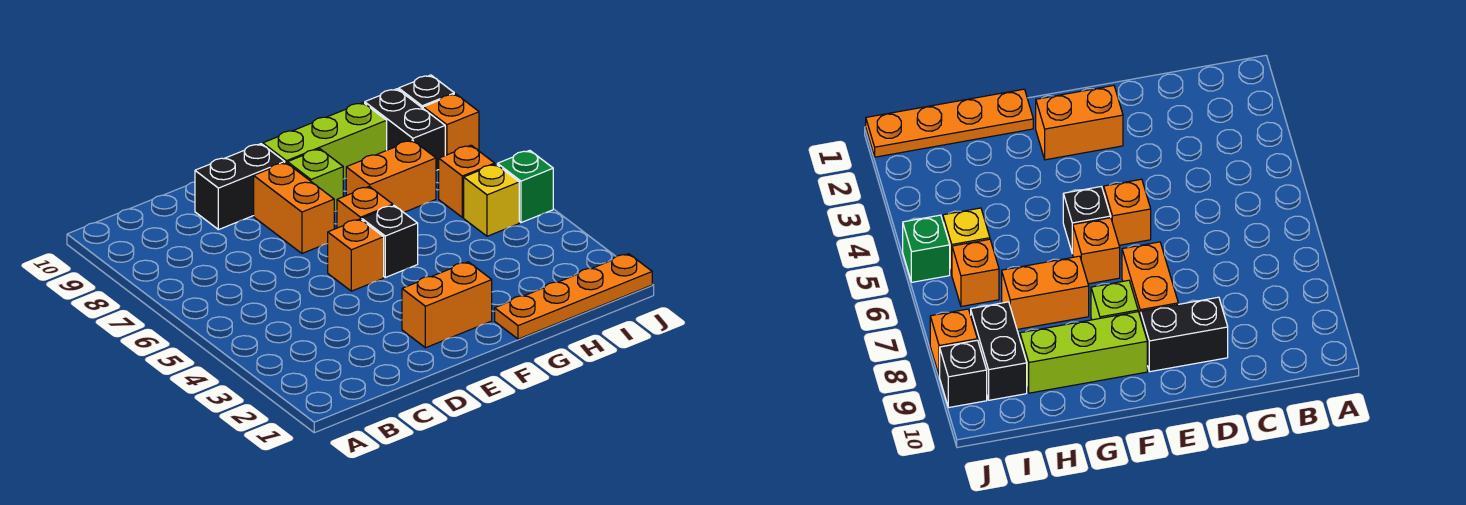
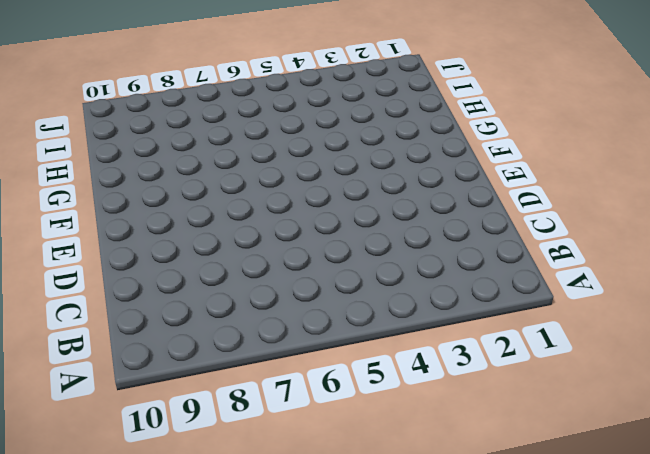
none -> black 1x2 brick [195,144,285,230]
none -> orange 1x2 brick [402,262,492,348]
none -> orange 1x1 brick [327,219,384,291]

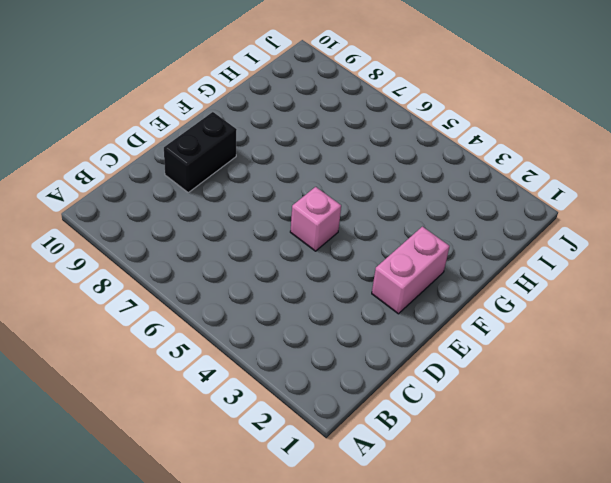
pink 1x2 brick [372,227,450,314] -> orange 1x2 brick [402,262,492,348]
pink 1x1 brick [290,187,341,251] -> orange 1x1 brick [327,219,384,291]
none -> orange 1x2 brick [254,163,334,253]
none -> black 1x1 brick [362,205,418,277]
none -> orange 1x1 brick [337,186,393,228]

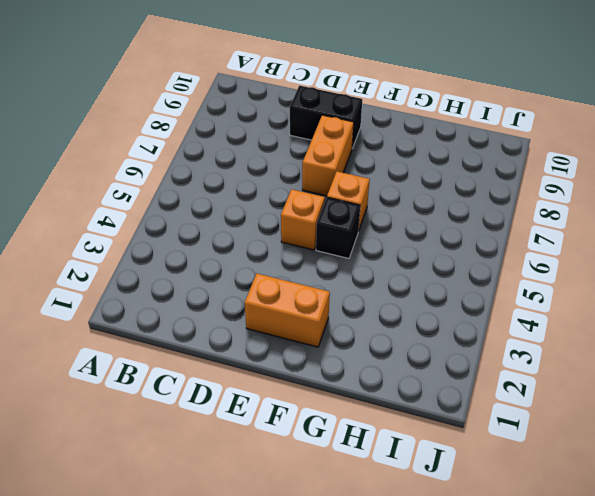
none -> lime 1x1 brick [288,149,343,211]
none -> lime 1x3 brick [263,103,387,179]
none -> orange 1x4 plate [495,254,652,339]

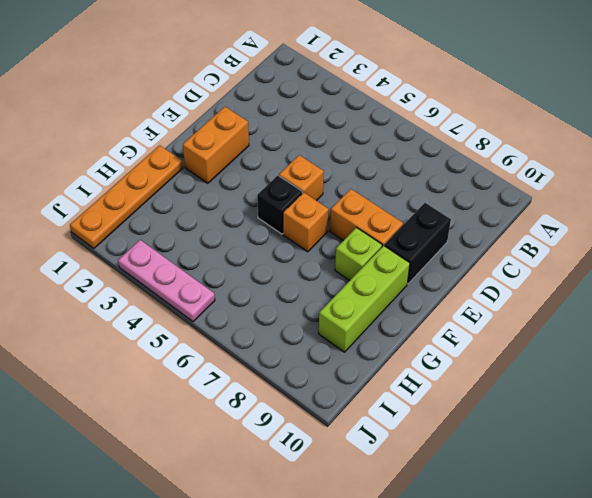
pink 1x3 plate [118,240,215,322] -> green 1x1 brick [497,150,553,223]
none -> orange 1x2 brick [346,140,436,212]
none -> yellow 1x1 brick [464,164,519,236]
none -> orange 1x1 brick [439,145,495,217]

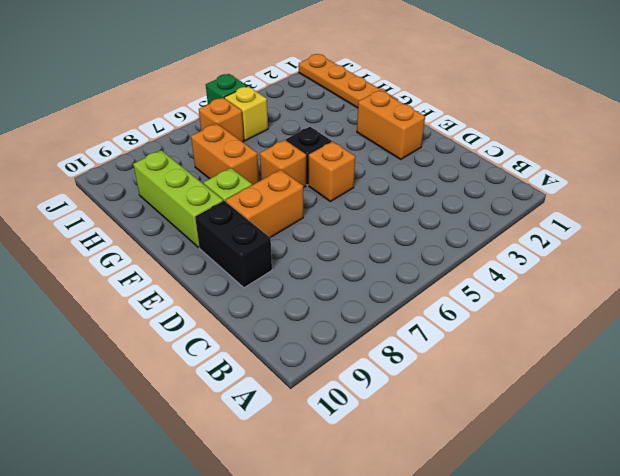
none -> black 1x2 brick [365,89,445,170]
none -> orange 1x1 brick [423,94,479,155]
none -> black 1x1 brick [399,75,454,108]

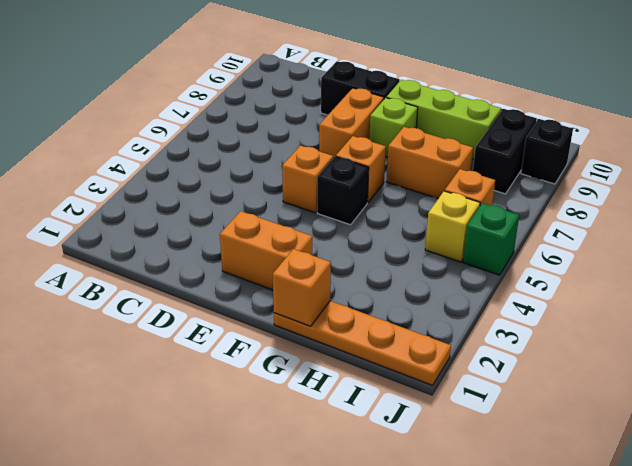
orange 1x1 brick [273,249,331,326] -> orange 1x1 brick moved to [423,94,479,155]

